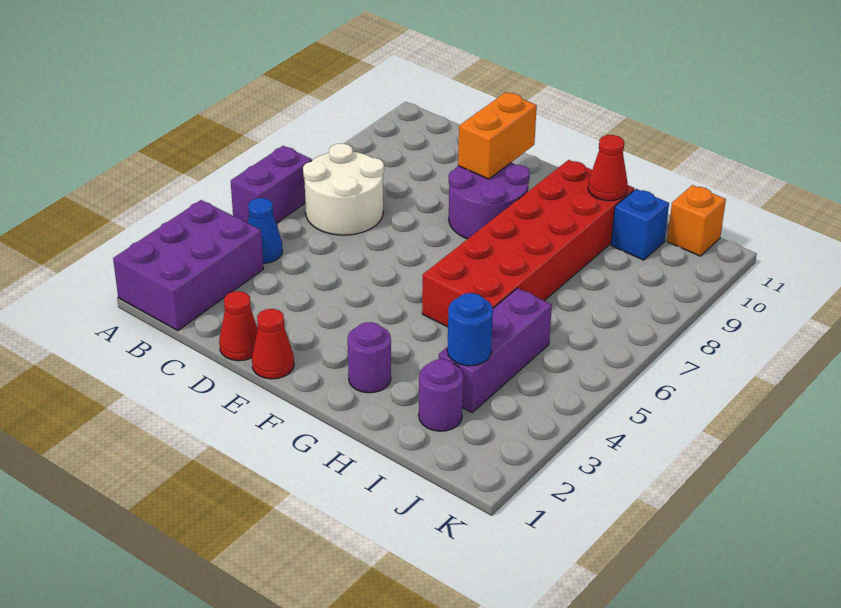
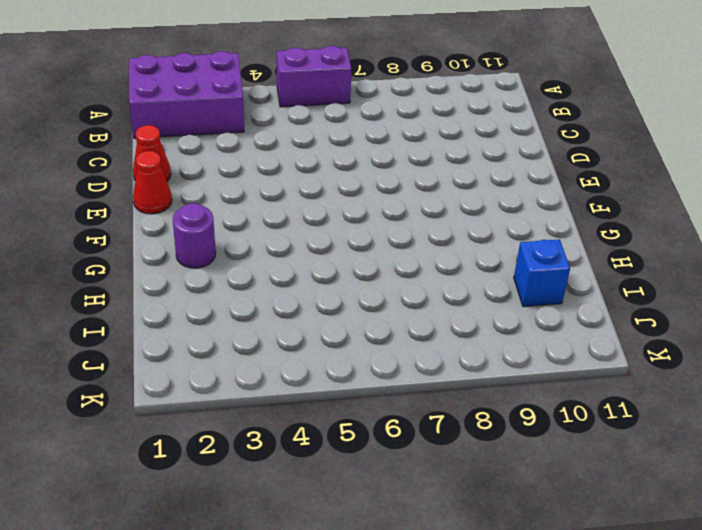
none -> blue 1x1 cone [248,198,283,263]
none -> white 2x2 round brick [303,144,384,235]
none -> purple 2x2 round brick [449,163,530,239]

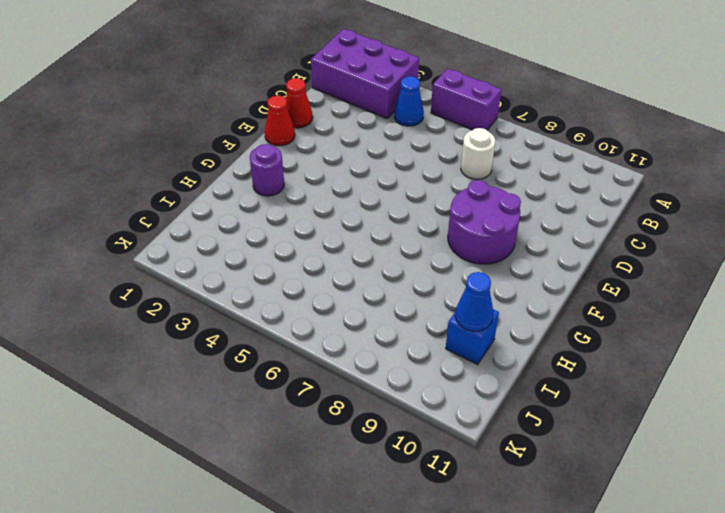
white 1x1 round brick [461,128,495,179] -> white 2x2 round brick [303,144,384,235]
blue 1x1 cone [455,272,493,331] -> none
none -> red 2x6 brick [422,160,634,327]
none -> purple 1x1 round brick [419,359,463,431]
none -> purple 1x3 brick [439,288,552,412]

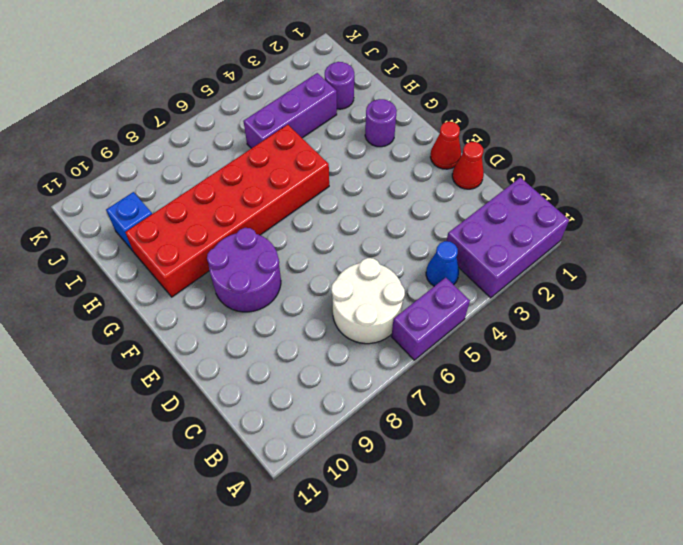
none -> orange 1x1 brick [667,185,726,256]
none -> orange 1x2 brick [458,92,537,179]
none -> red 1x1 cone [588,135,628,201]

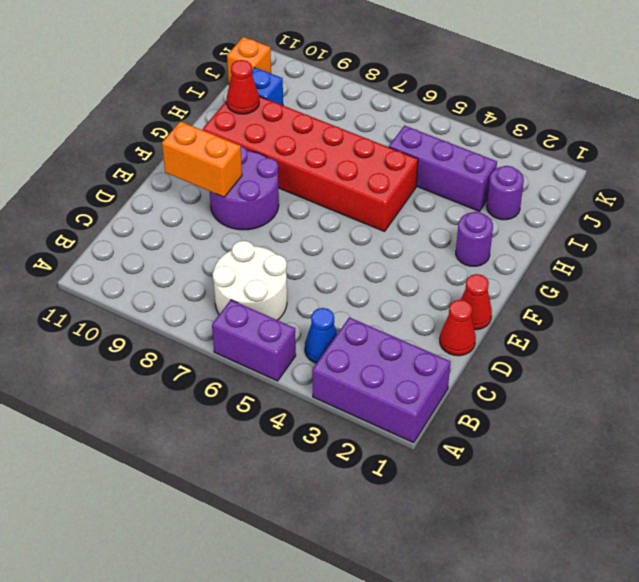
none -> blue 1x1 round brick [447,293,493,366]

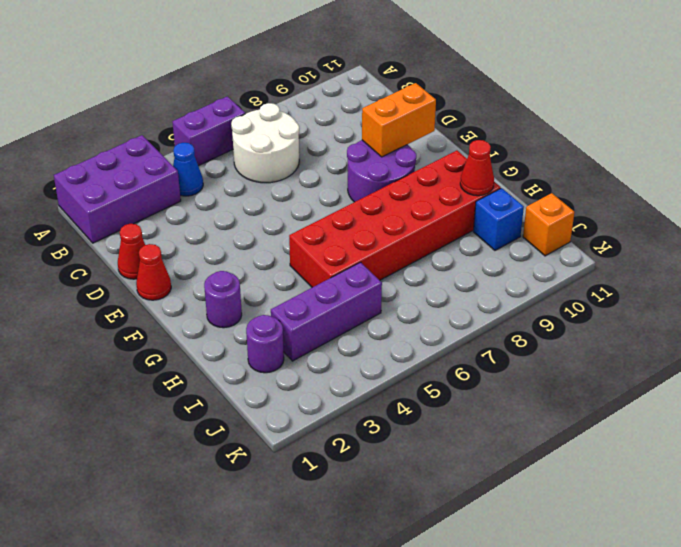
none -> blue 1x1 round brick [447,293,493,366]

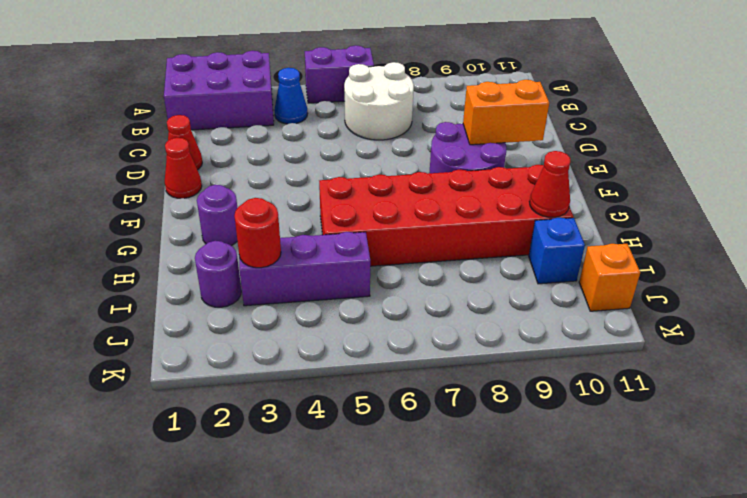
red 1x1 round brick [234,198,281,268] -> blue 1x1 round brick [447,293,493,366]

